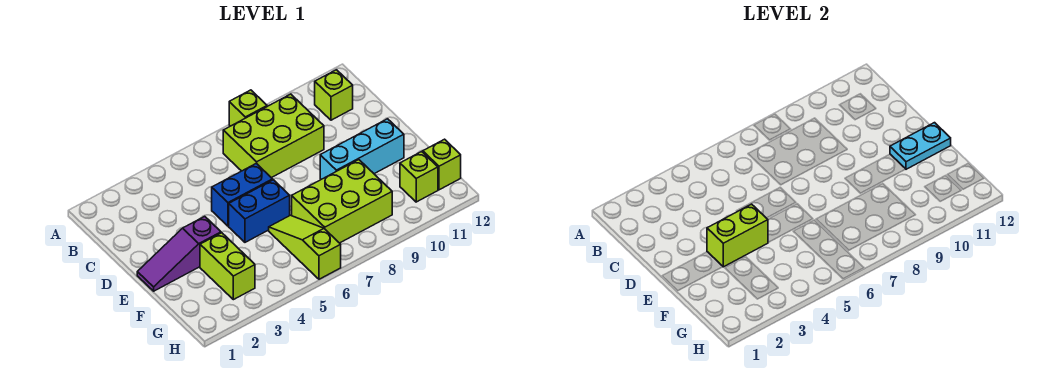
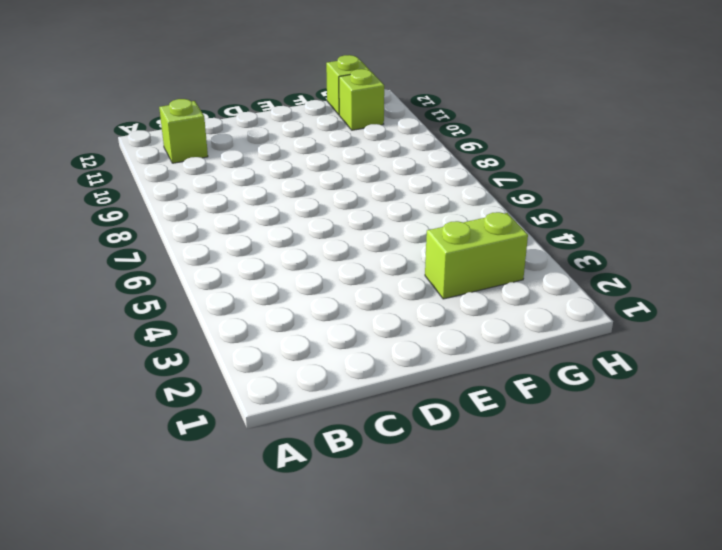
none -> lime 1x1 brick [229,90,267,126]
none -> lime 2x3 brick [223,94,324,178]
none -> blue 1x2 brick [212,163,273,226]

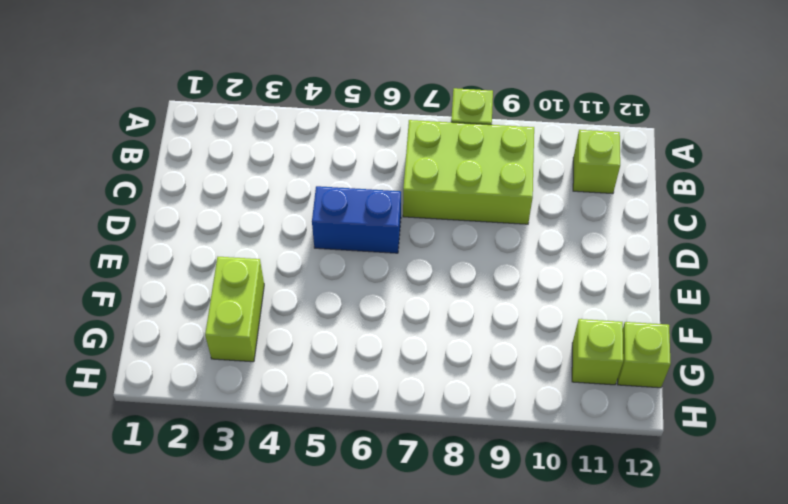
none -> purple 1x3 slope [137,216,221,291]
none -> blue 1x2 brick [229,180,290,242]
none -> cyan 1x3 brick [320,119,404,179]

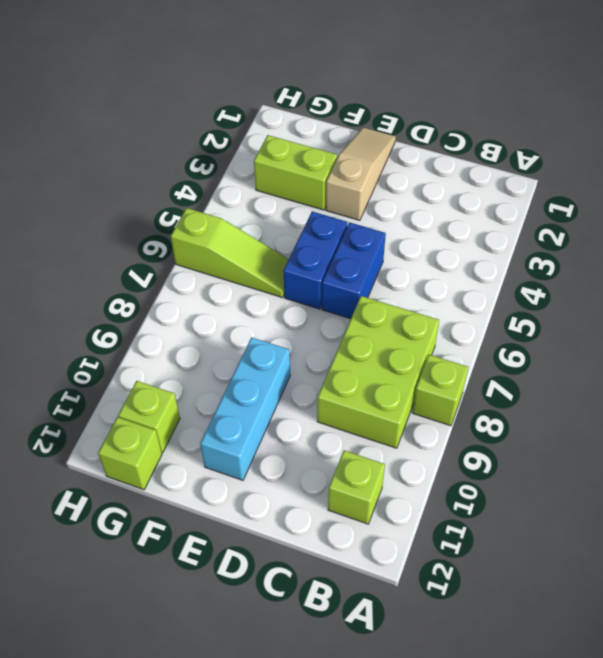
tan 1x3 slope [326,128,396,220] -> purple 1x3 slope [137,216,221,291]
none -> lime 2x3 brick [292,160,392,243]
none -> lime 1x2 brick [707,204,768,267]
none -> cyan 1x2 plate [890,123,951,169]

